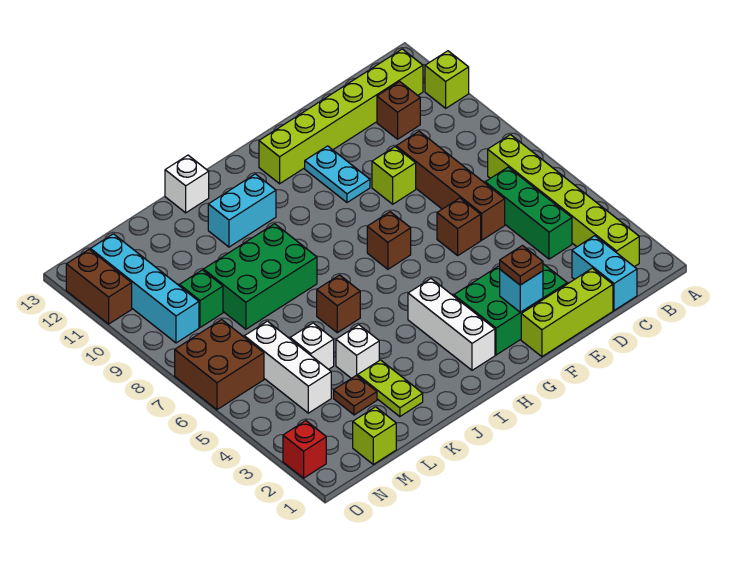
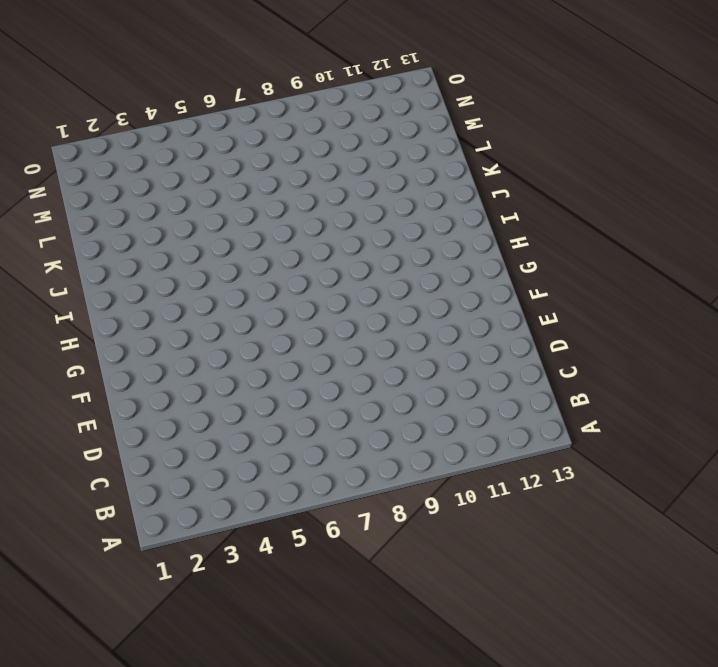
none -> lime 1x1 brick [425,51,469,108]
none -> lime 1x6 brick [488,135,639,267]
none -> lime 1x6 brick [259,49,423,184]
none -> cyan 1x2 brick [572,236,637,310]

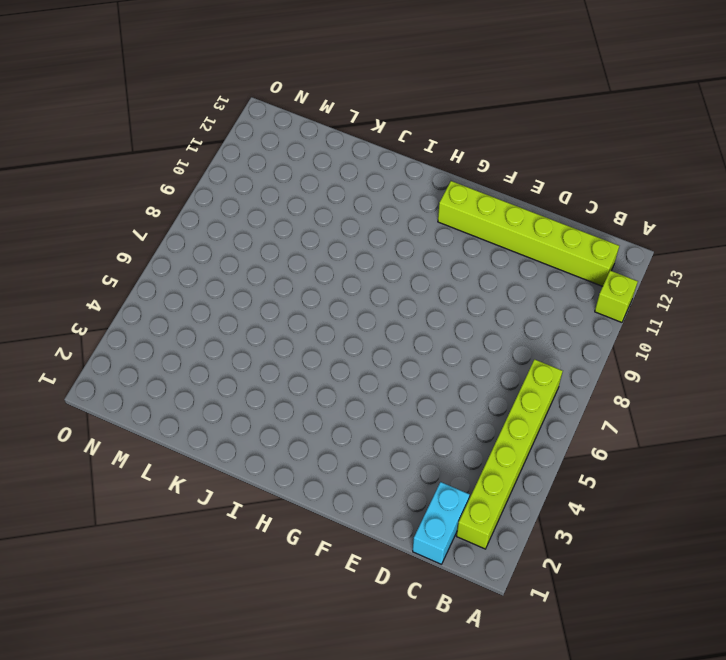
none -> green 1x3 brick [485,167,572,259]
none -> brown 1x1 brick [377,82,420,139]
none -> lime 1x3 brick [521,268,613,357]
none -> brown 1x4 brick [396,131,505,240]

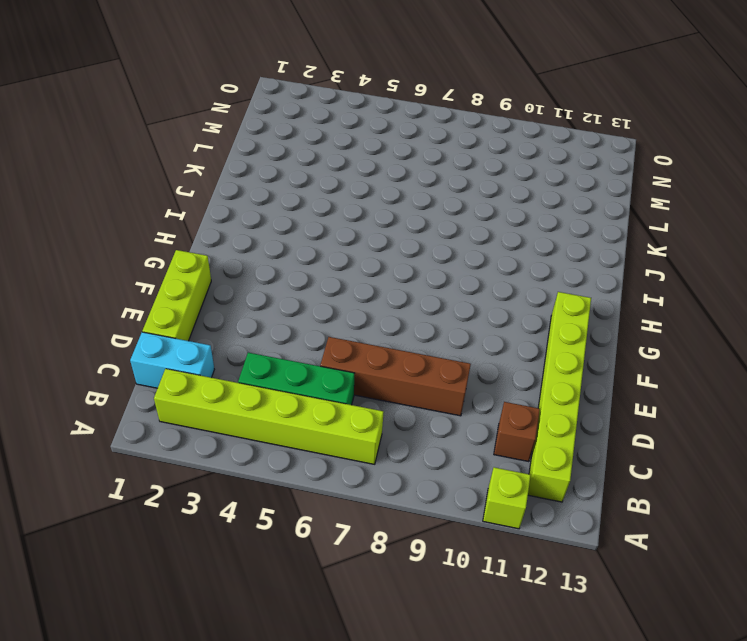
none -> green 2x3 brick [454,264,567,355]
none -> brown 1x1 brick [437,198,481,255]
none -> lime 1x1 brick [372,147,416,204]
none -> cyan 1x2 plate [305,146,370,202]

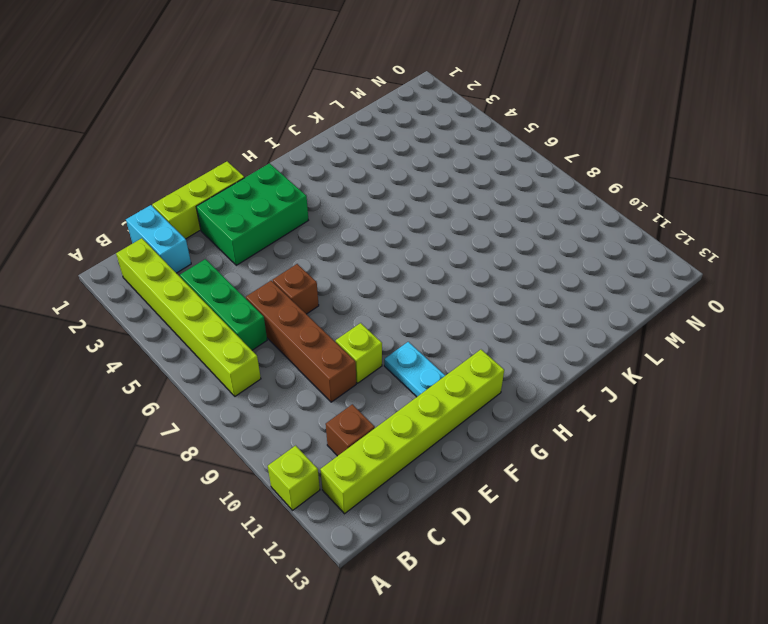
none -> brown 1x1 brick [367,212,411,269]
none -> white 1x3 brick [408,279,495,370]
none -> cyan 1x2 brick [208,174,276,247]
none -> brown 1x1 brick [317,275,360,333]

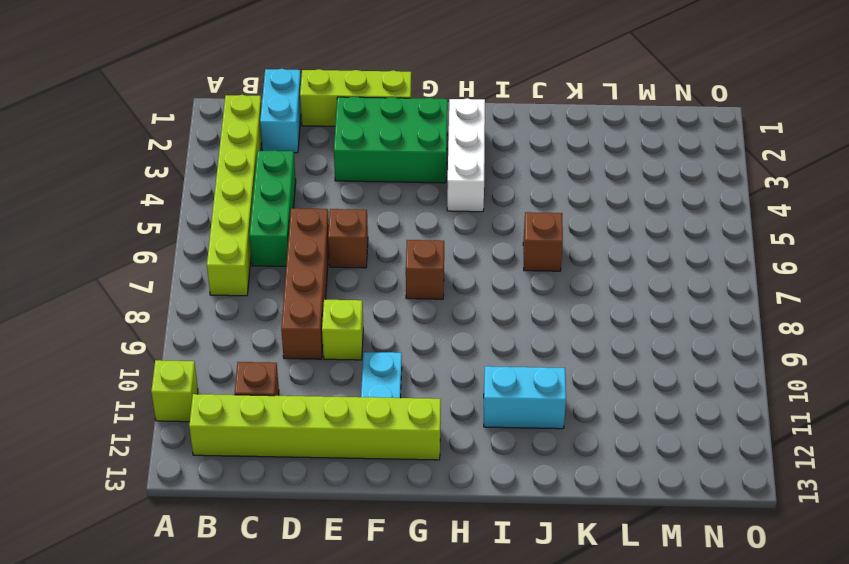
none -> green 2x3 brick [204,224,317,329]
none -> white 1x1 brick [165,155,209,213]
none -> lime 1x2 plate [358,360,423,417]
none -> white 1x1 brick [336,325,379,378]

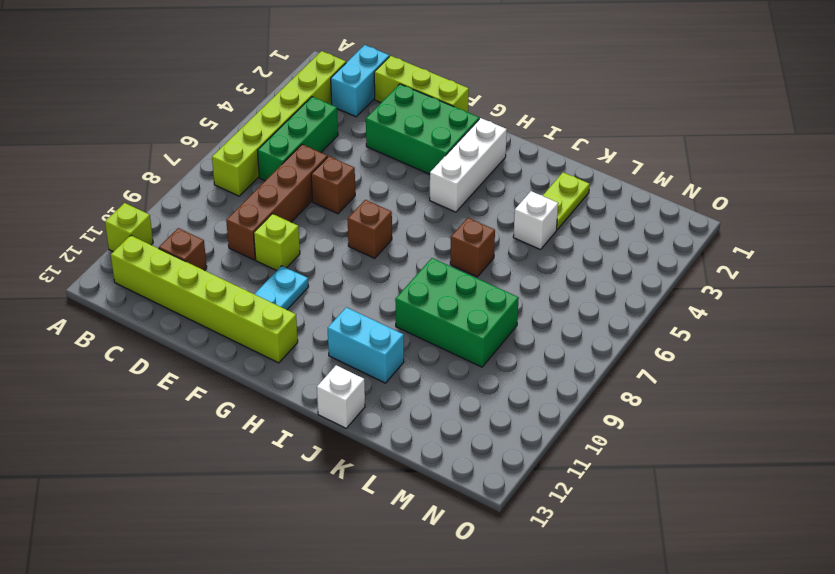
none -> brown 1x1 plate [334,375,377,415]
none -> white 1x1 brick [290,323,334,369]
none -> lime 1x1 brick [353,407,396,464]
none -> white 1x3 brick [244,321,331,413]

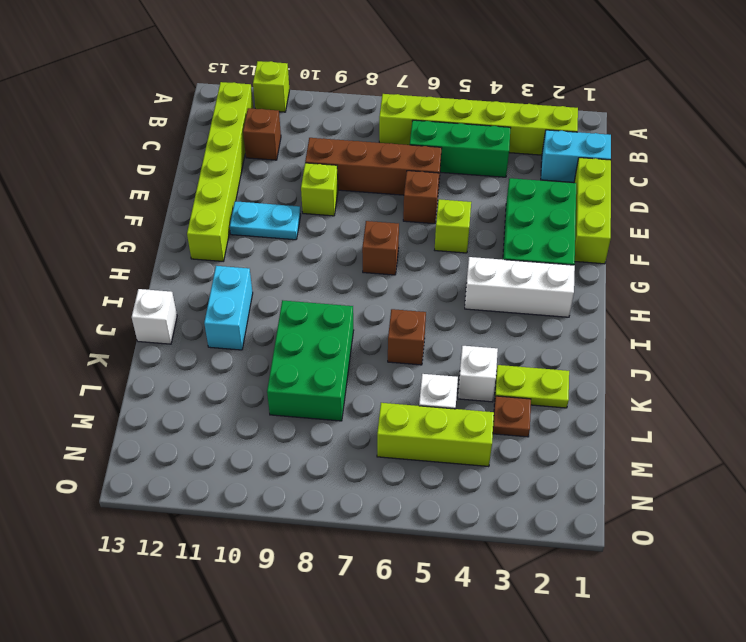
lime 1x1 brick [435,199,471,253] -> lime 1x1 brick moved to [353,407,396,464]
lime 1x3 brick [377,403,494,467] -> white 1x3 brick [244,321,331,413]
none -> green 1x1 brick [180,270,223,327]
none -> brown 2x2 brick [175,320,264,410]
none -> cyan 1x4 brick [90,234,199,343]
none -> red 1x1 brick [283,421,326,478]

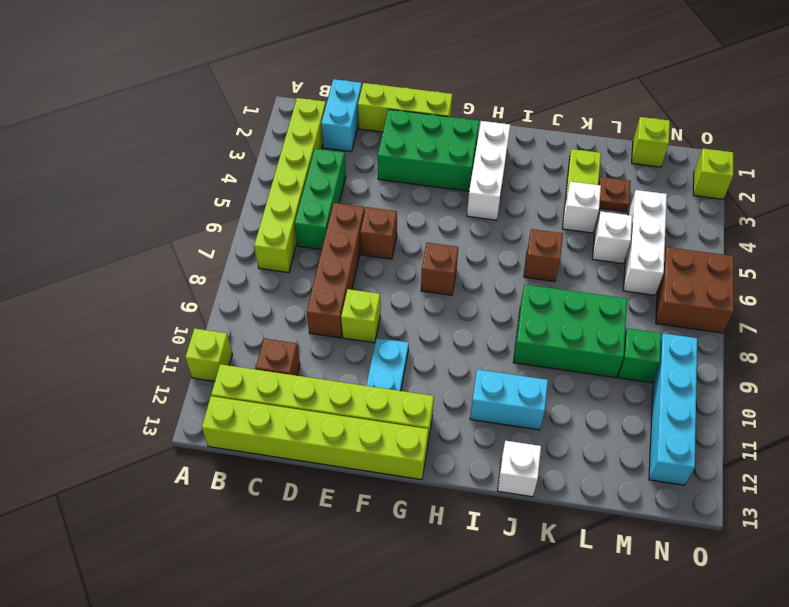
lime 1x6 brick [202,396,428,480] -> none
lime 1x1 brick [693,149,733,199] -> red 1x1 brick [283,421,326,478]
none -> brown 1x2 brick [66,249,132,324]
none -> cyan 1x1 brick [500,270,543,312]
none -> brown 1x1 plate [500,246,543,285]

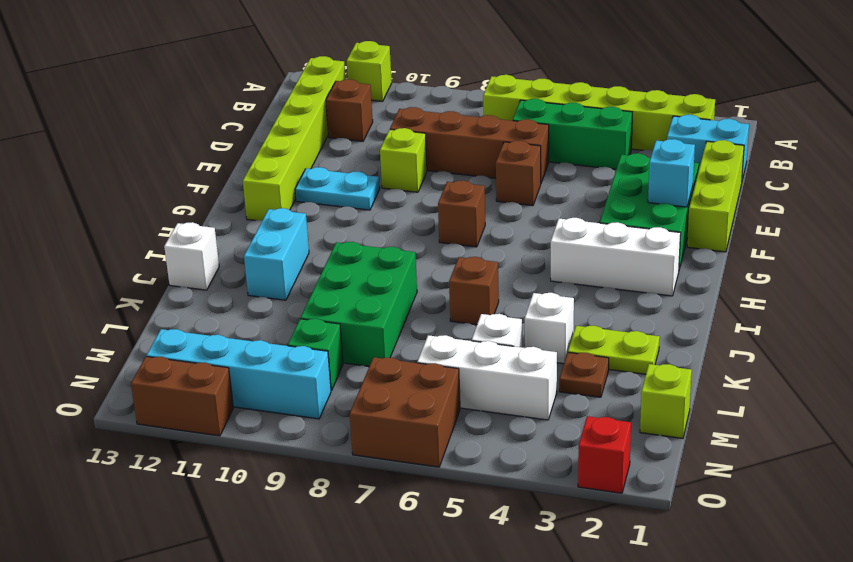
none -> brown 1x1 plate [500,246,543,285]

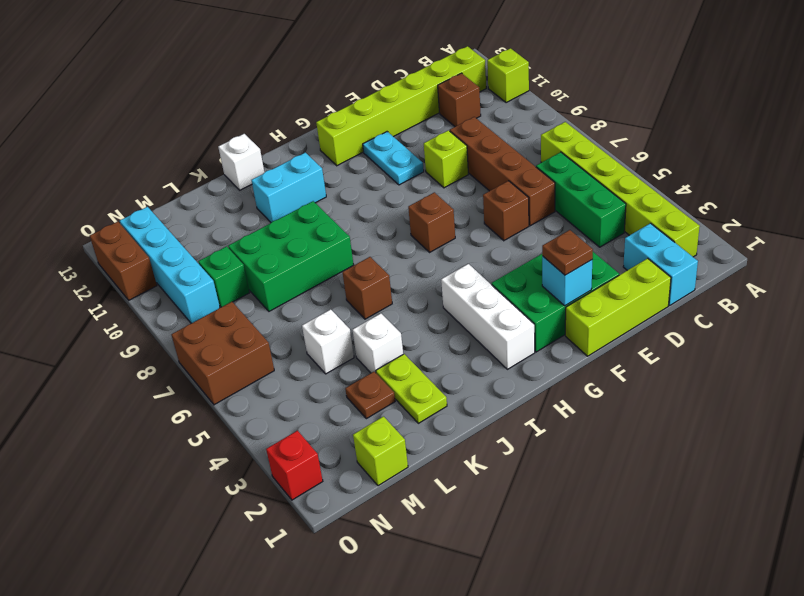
none -> white 1x3 brick [244,321,331,413]

